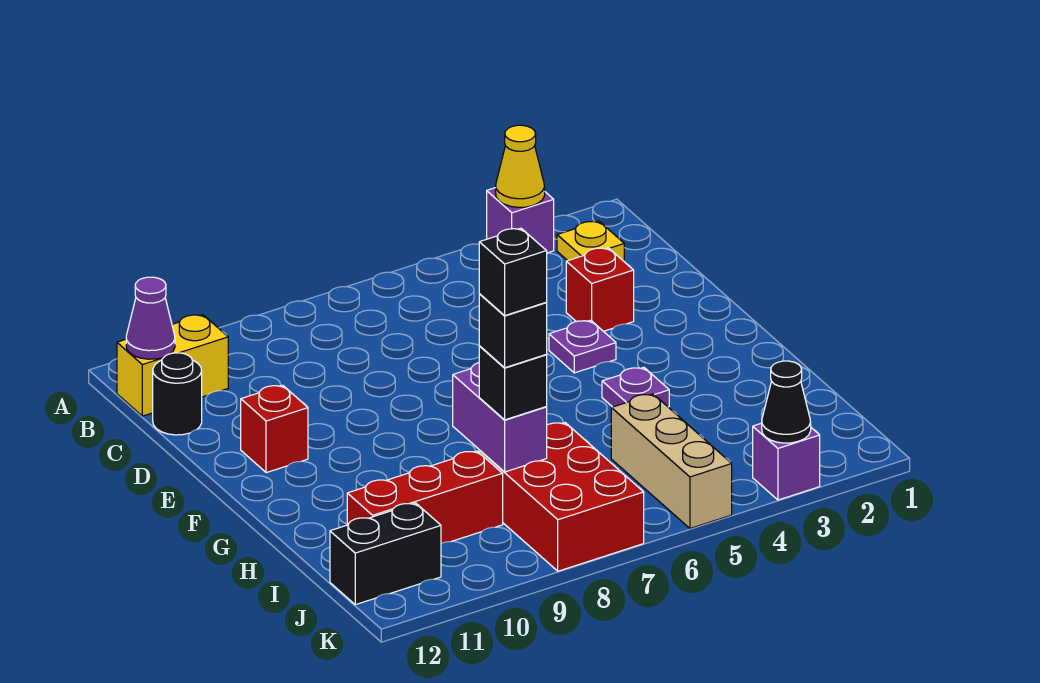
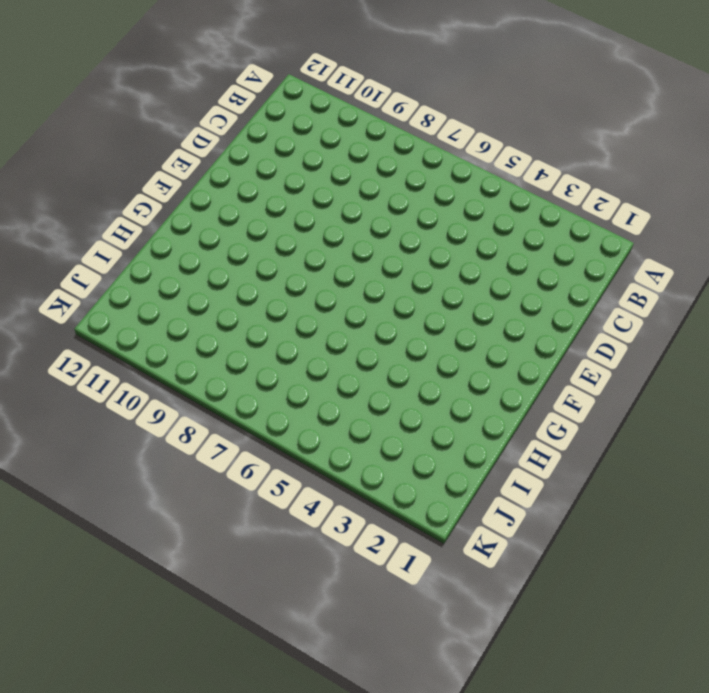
none -> purple 1x1 brick [487,188,554,253]
none -> yellow 1x1 plate [557,221,624,261]
none -> yellow 1x2 brick [117,315,228,416]

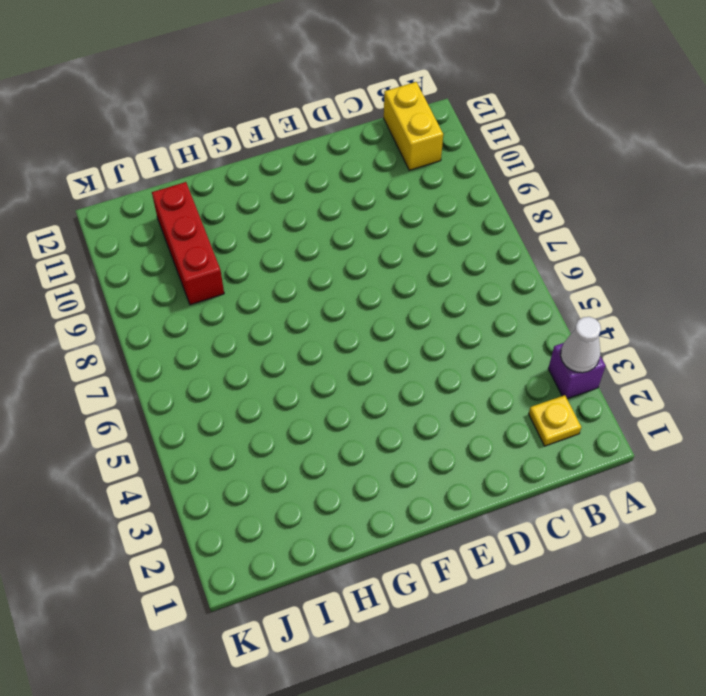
white 1x1 cone [561,317,601,373] -> yellow 1x1 cone [496,125,545,207]
none -> black 1x1 round brick [153,353,202,435]
none -> red 1x1 brick [566,248,634,331]
none -> purple 1x1 plate [549,320,616,373]

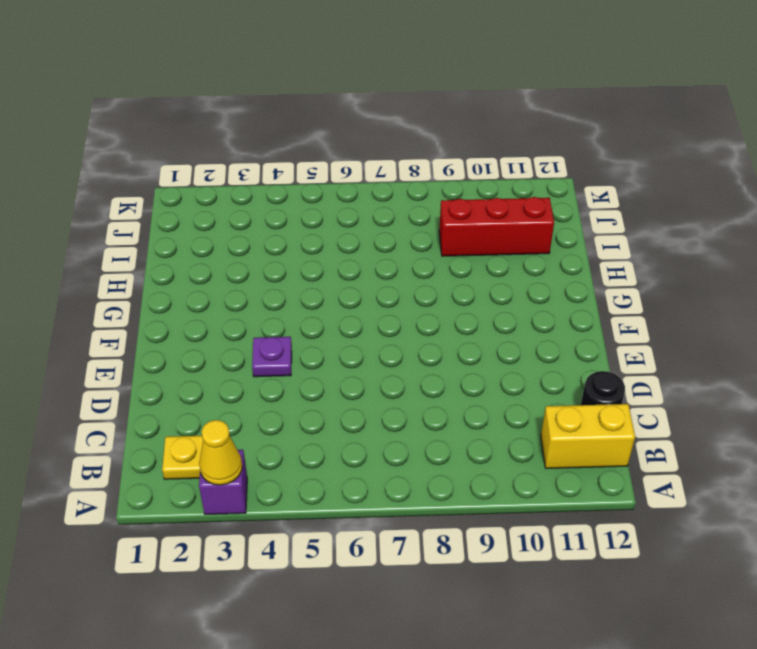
none -> red 1x1 brick [566,248,634,331]
none -> red 1x1 brick [241,385,308,473]
none -> purple 1x1 plate [602,367,669,407]

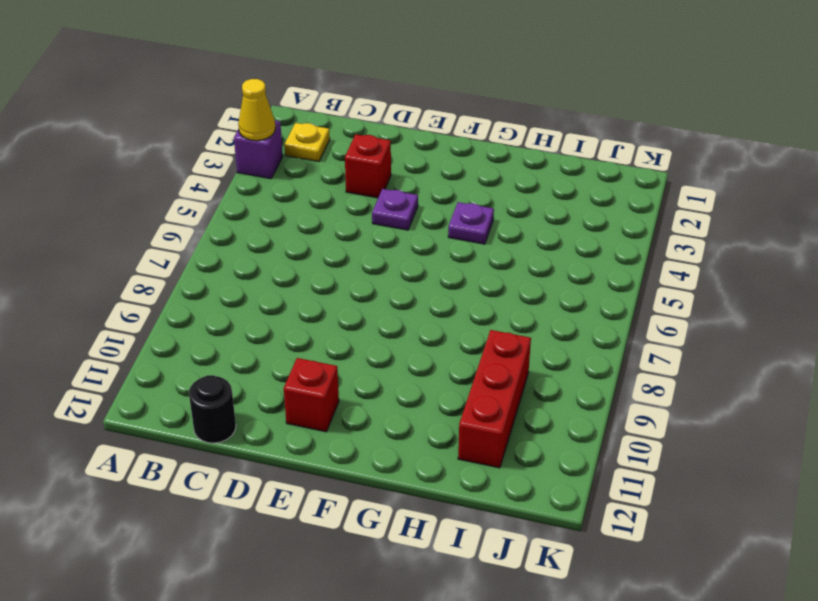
none -> yellow 1x2 brick [117,315,228,416]
none -> tan 1x3 brick [611,394,732,528]
none -> red 2x3 brick [479,423,644,571]

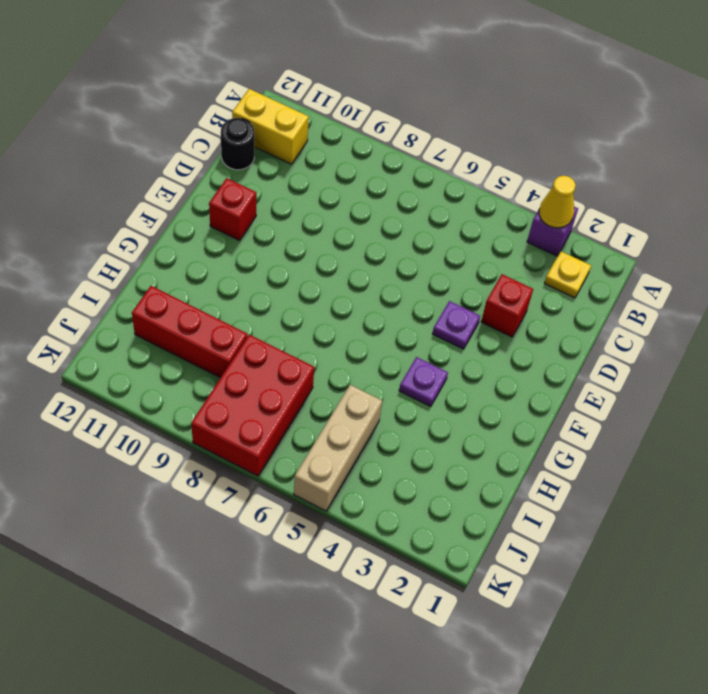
none -> black 1x2 brick [330,503,441,605]
none -> purple 1x1 brick [753,423,820,500]
none -> purple 1x1 cone [126,277,175,359]

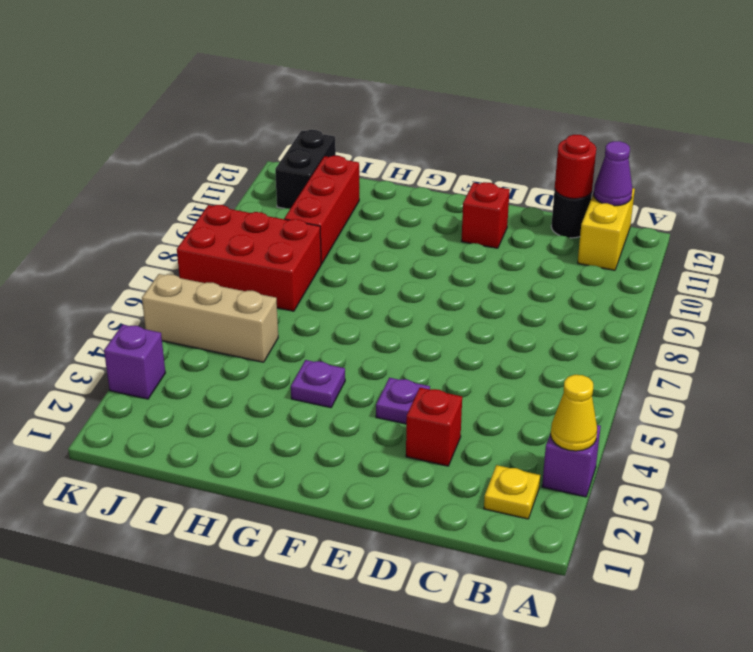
red 1x1 round brick [555,135,596,199] -> none
none -> purple 1x2 brick [453,363,547,472]
none -> black 1x1 cone [762,361,811,443]
none -> black 1x1 brick [479,346,547,420]

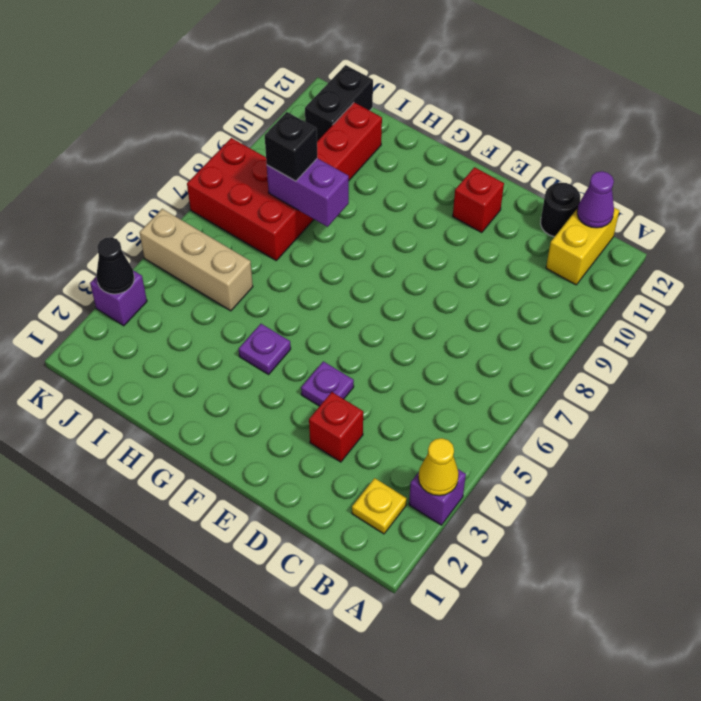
none -> black 1x1 brick [479,294,547,368]
none -> black 1x1 brick [479,228,547,315]

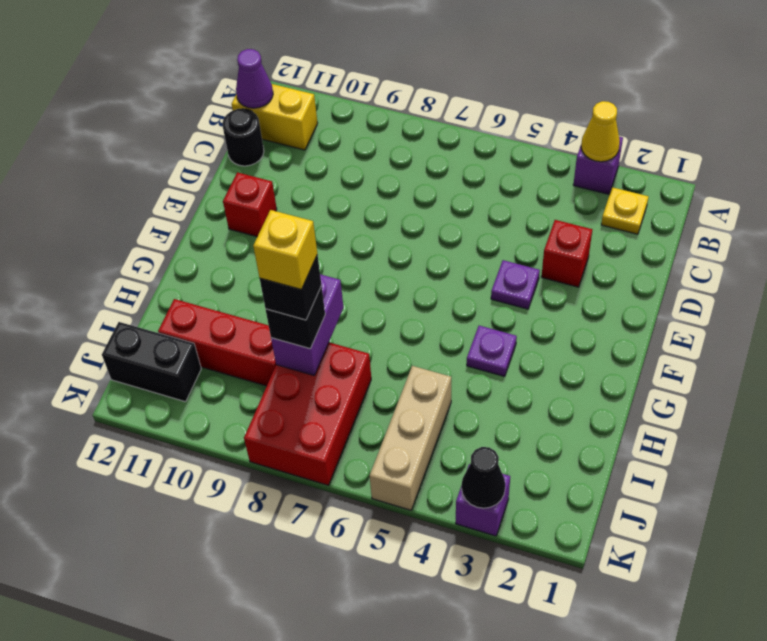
yellow 1x1 brick [253,210,317,290] -> black 1x1 brick [479,228,547,315]

